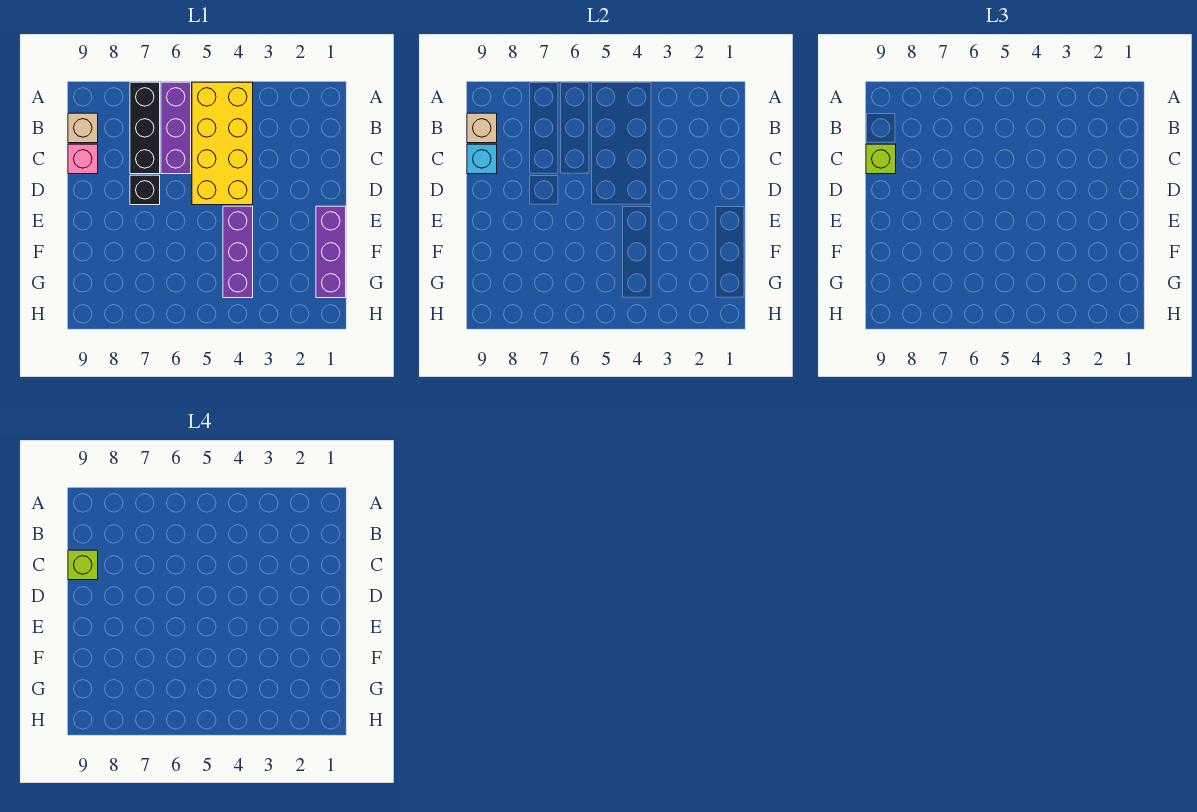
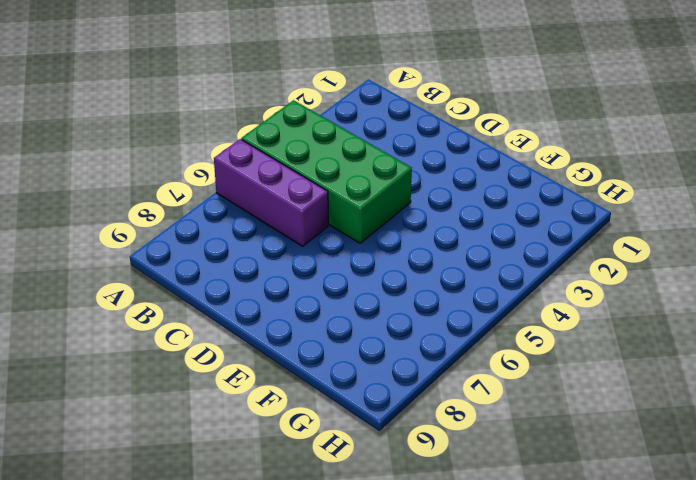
green 2x4 brick [241,100,412,243] -> yellow 2x4 brick [192,82,253,205]
none -> black 1x3 brick [130,82,160,174]
none -> tan 1x1 brick [68,113,98,143]
none -> pink 1x1 brick [68,144,98,174]

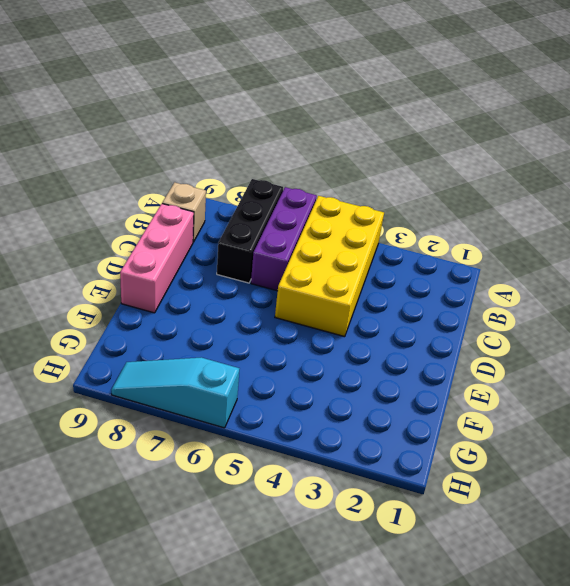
pink 1x3 brick [120,204,194,313] -> pink 1x1 brick [68,144,98,174]
cyan 1x3 slope [111,358,239,428] -> none
none -> black 1x1 brick [130,175,160,205]
none -> purple 1x3 brick [316,206,346,298]
none -> purple 1x3 brick [223,206,253,298]

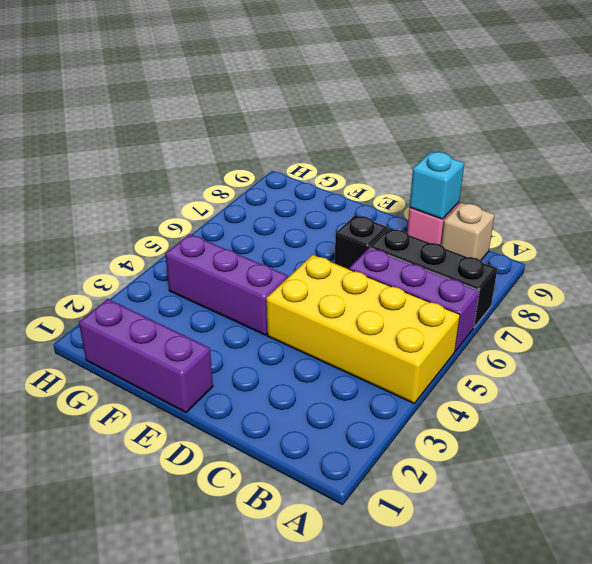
none -> tan 1x1 brick [467,113,497,143]
none -> lime 1x1 brick [866,144,896,174]
none -> lime 1x1 brick [68,550,98,580]

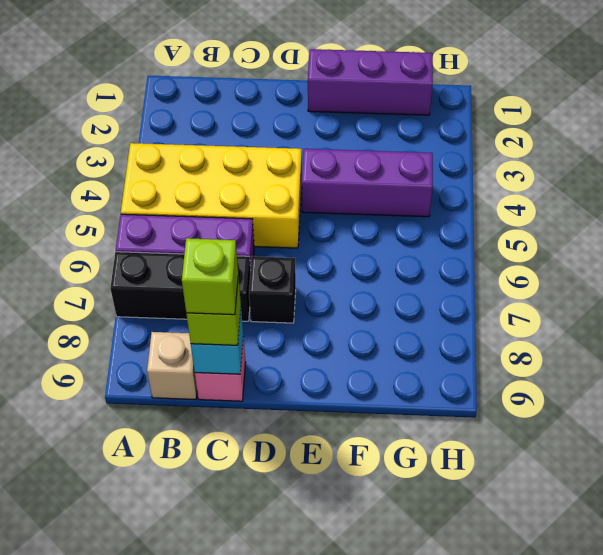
none -> tan 1x1 brick [467,113,497,143]

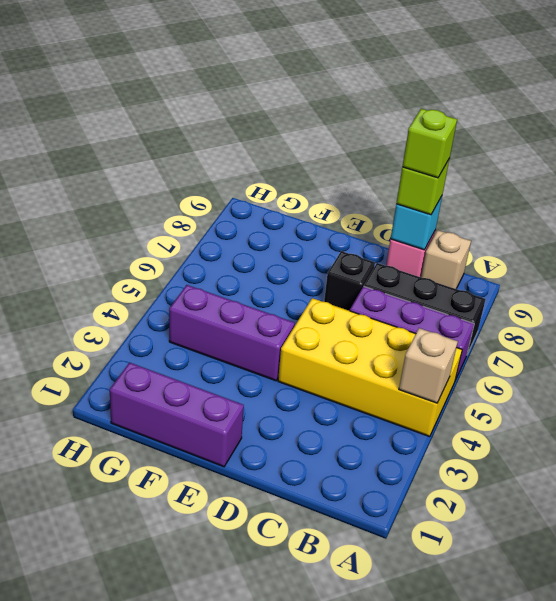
tan 1x1 brick [399,328,458,403] -> tan 1x1 brick moved to [467,113,497,143]

